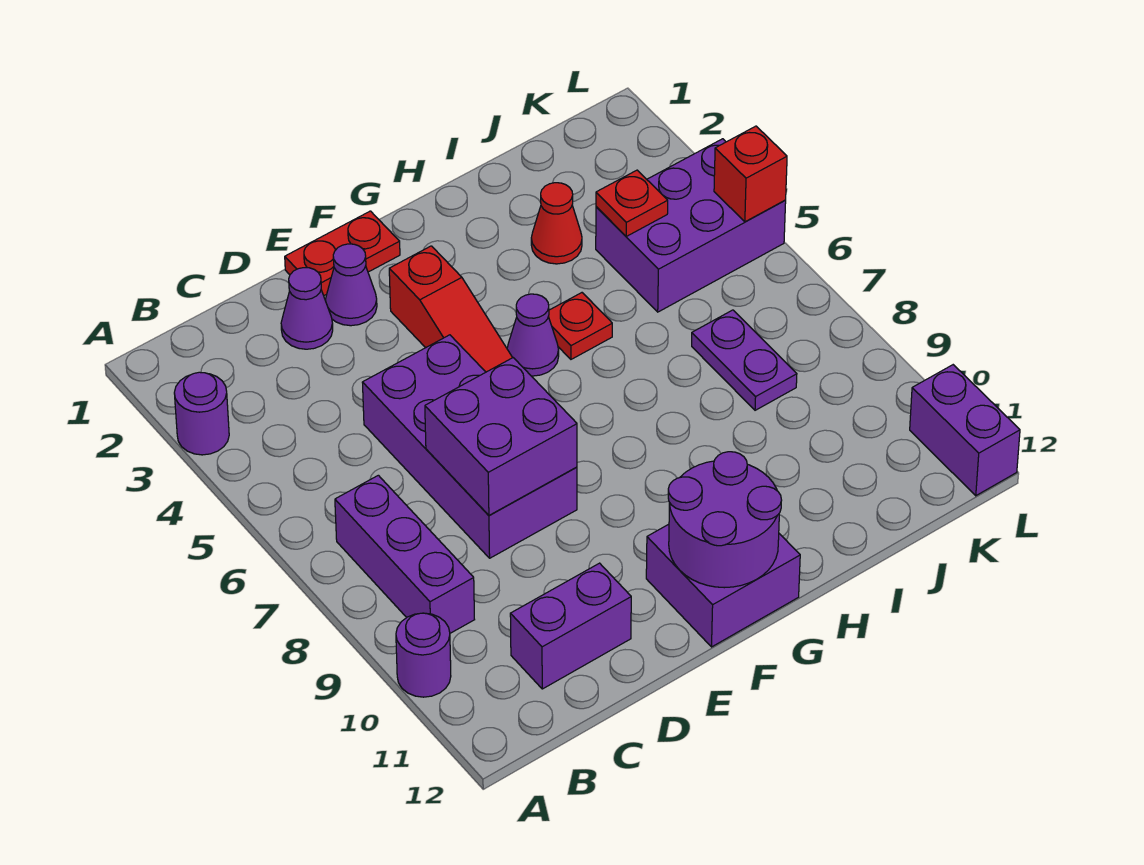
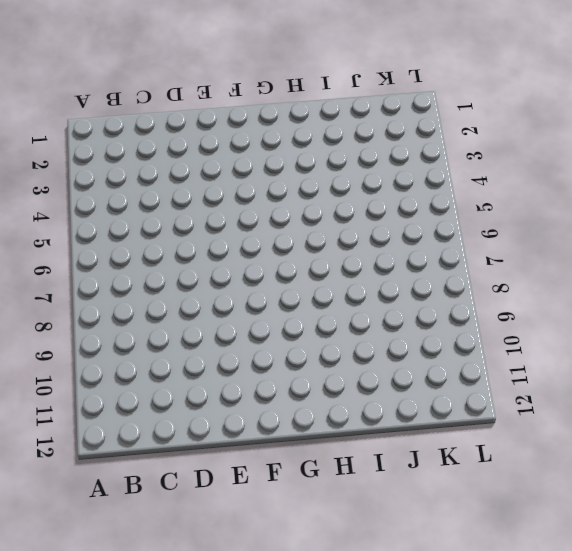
none -> purple 1x1 round brick [174,372,229,455]
none -> purple 1x1 round brick [396,613,451,697]
none -> purple 1x3 brick [335,475,475,633]

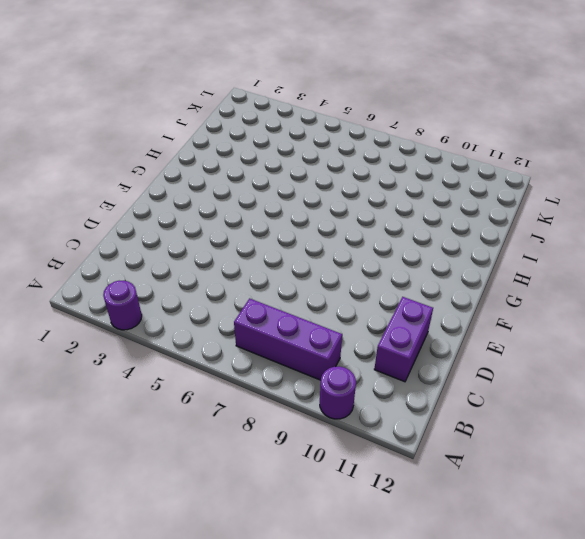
none -> purple 1x1 cone [281,268,333,349]
none -> purple 2x4 brick [362,335,577,558]
none -> red 1x2 plate [285,211,400,295]

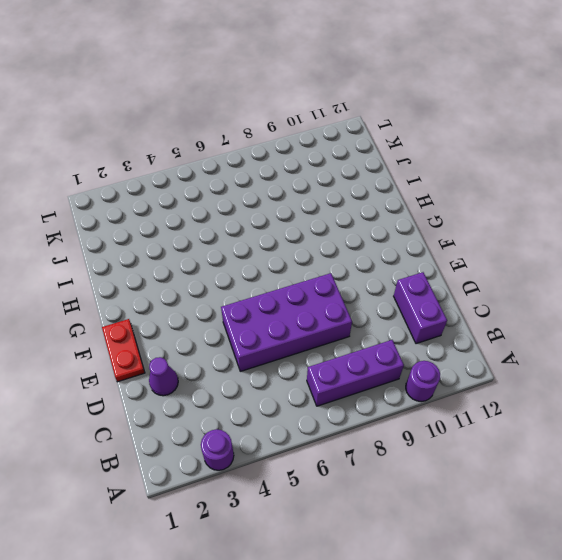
none -> purple 1x1 cone [326,244,377,326]
none -> red 1x3 slope [389,246,513,372]
none -> purple 2x2 brick [646,524,800,647]

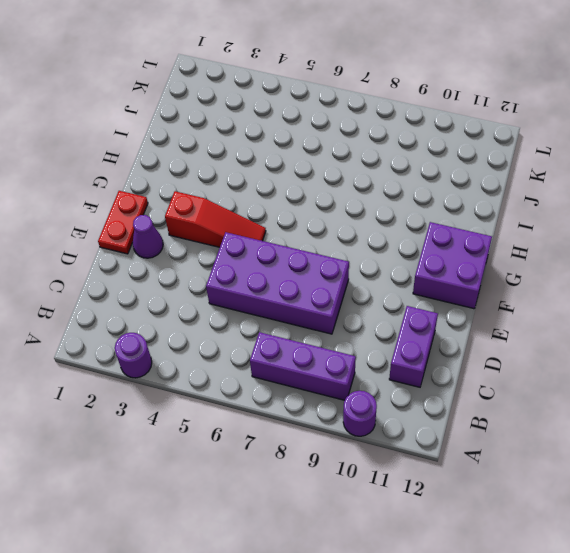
none -> purple 1x1 cone [281,268,333,349]
none -> purple 1x1 cone [507,294,559,376]
none -> red 1x1 plate [548,293,612,359]

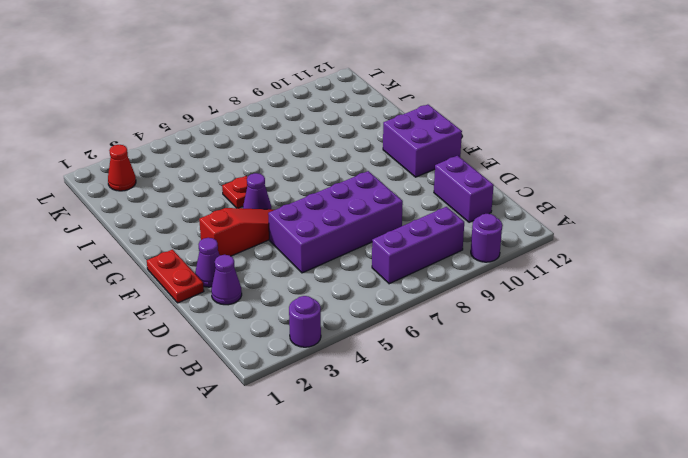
red 1x1 cone [108,145,136,191] -> red 1x1 cone moved to [531,183,582,264]
none -> purple 2x3 brick [596,139,786,312]
none -> purple 1x2 plate [692,310,797,410]
none -> purple 1x2 brick [910,365,1020,496]

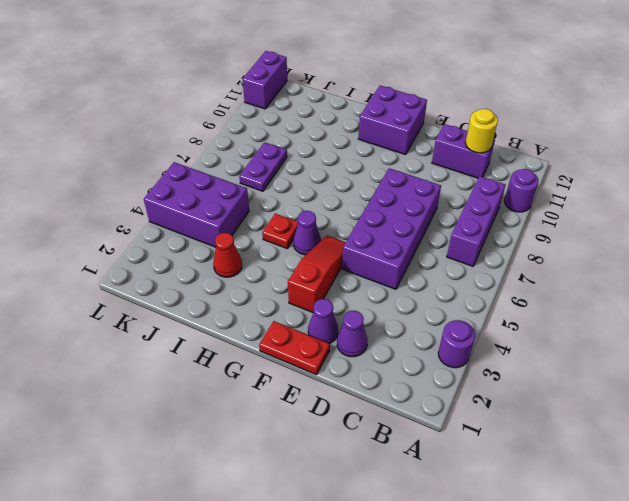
yellow 1x1 round brick [465,109,498,153] -> none
none -> purple 2x2 brick [425,358,577,515]
none -> purple 2x2 round brick [668,452,782,588]
none -> red 1x1 plate [596,170,668,236]

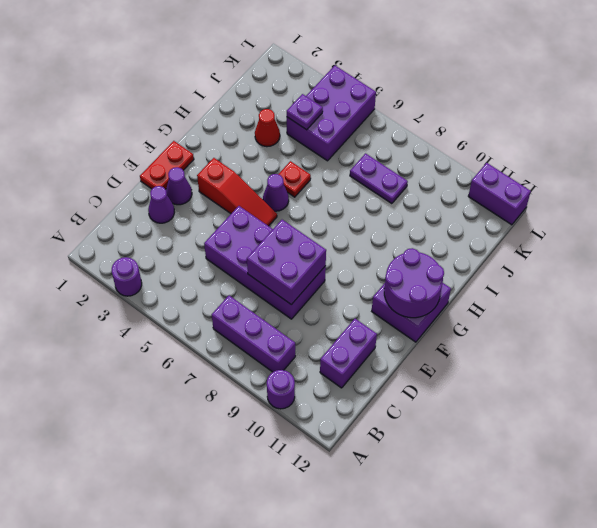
purple 1x1 plate [287,94,323,130] -> red 1x1 plate [596,170,668,236]
none -> red 1x1 brick [714,126,787,222]

